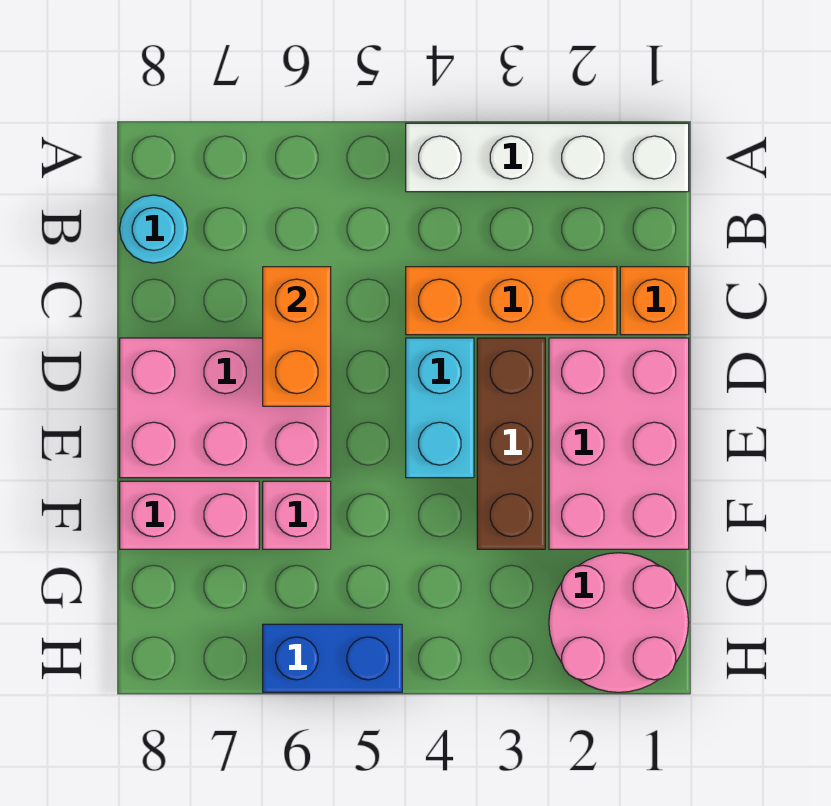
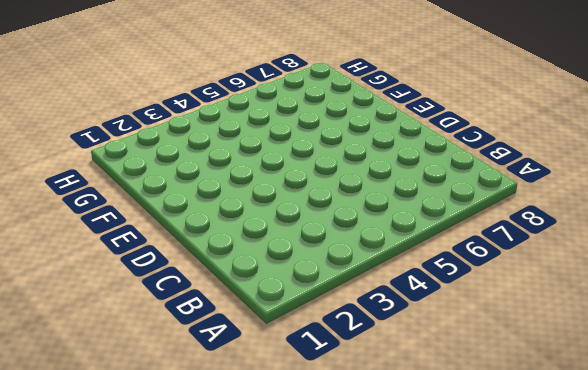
none -> white 1x4 brick [406,123,689,192]
none -> cyan 1x1 round brick [120,195,188,263]
none -> orange 1x1 brick [620,267,689,335]

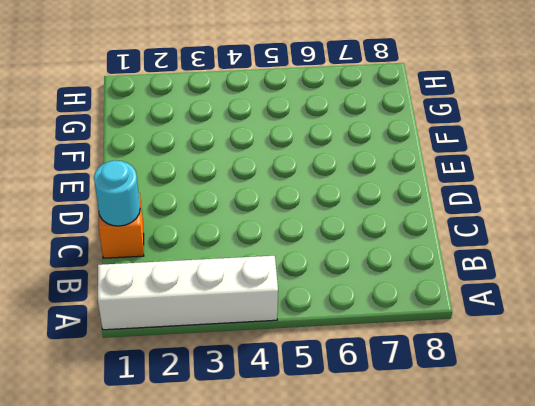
cyan 1x1 round brick [94,160,140,226] -> cyan 1x1 round brick moved to [120,195,188,263]
none -> orange 1x3 brick [406,267,617,335]
none -> pink 2x3 brick [549,338,689,549]
none -> brown 1x3 brick [477,338,545,549]

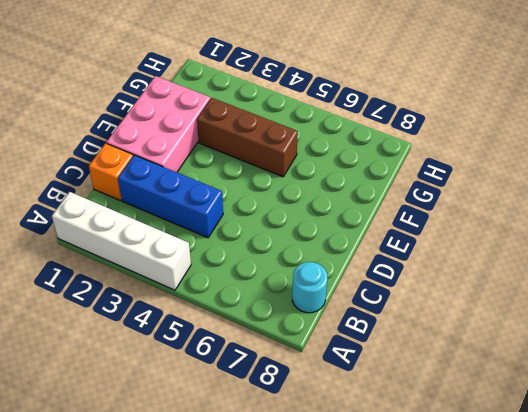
blue 1x3 brick [118,155,223,238] -> orange 1x3 brick [406,267,617,335]
brown 1x3 brick [197,98,298,177] -> brown 1x3 brick turned to [477,338,545,549]
none -> cyan 1x2 brick [406,338,474,478]
none -> pink 2x3 brick [120,338,331,478]
none -> pink 1x1 brick [263,481,331,549]

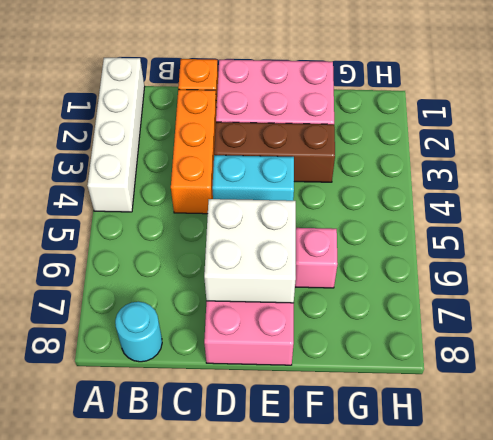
white 2x2 brick [204,199,296,303] -> orange 1x2 brick [263,267,331,406]
none -> pink 1x2 brick [120,481,259,549]
none -> pink 2x2 round brick [549,553,689,692]
none -> blue 1x2 brick [263,624,402,692]

